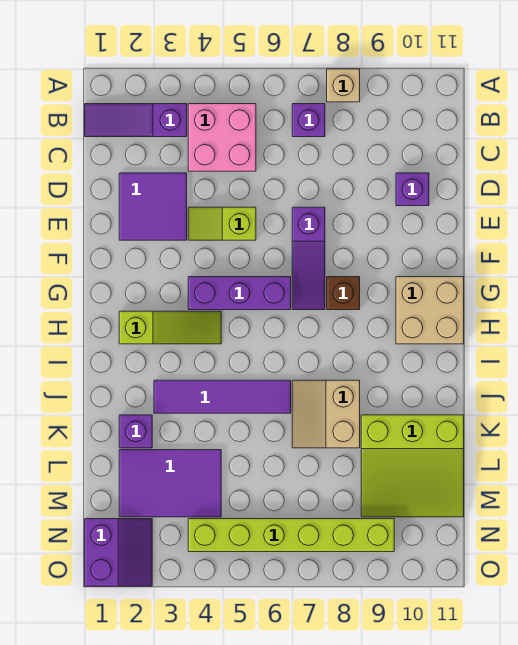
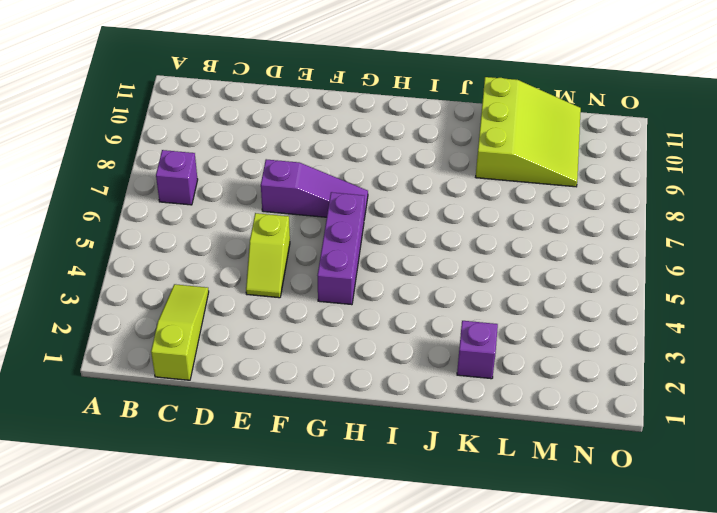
lime 1x3 slope [151,284,209,380] -> lime 1x3 slope moved to [119,311,221,344]
none -> tan 1x1 brick [327,69,360,102]
none -> purple 1x3 slope [85,104,187,137]
none -> pink 2x2 brick [188,104,256,171]

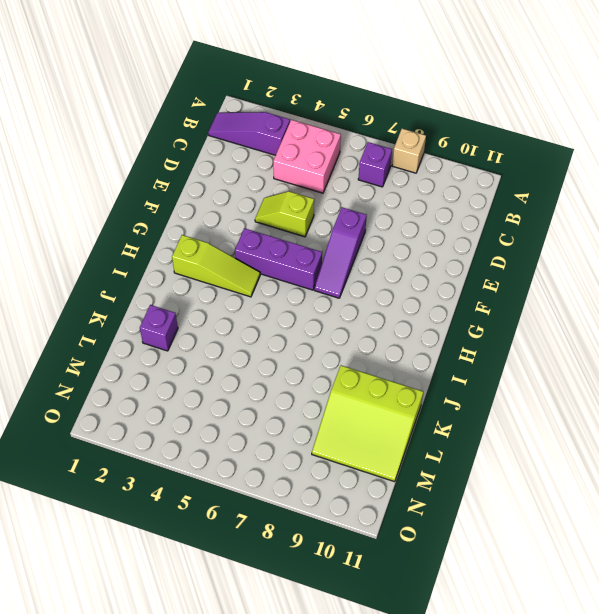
none -> purple 2x2 tile [119,173,187,240]
none -> purple 1x1 brick [396,173,429,206]
none -> brown 1x1 brick [327,277,360,310]

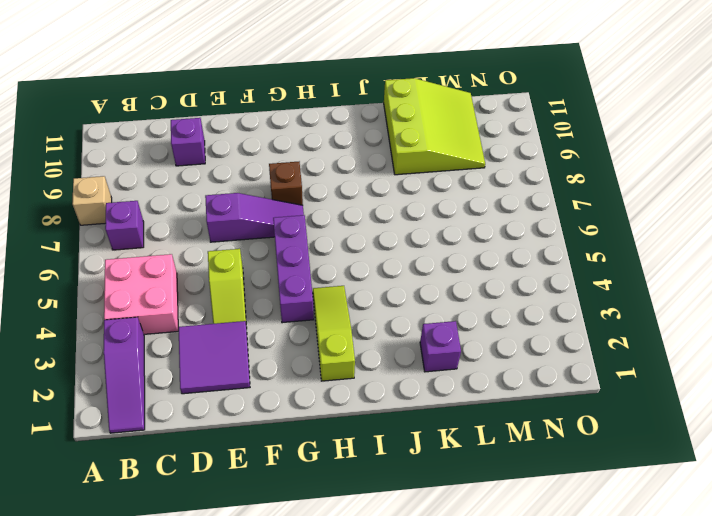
none -> tan 2x2 brick [396,277,464,344]
none -> purple 1x4 tile [154,380,291,413]
none -> tan 2x2 slope [292,380,360,448]

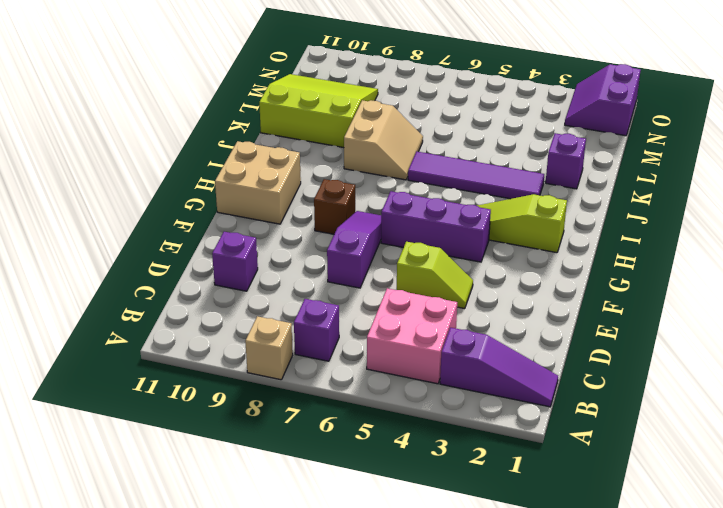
none -> purple 2x2 tile [119,173,187,240]
none -> purple 2x3 tile [119,450,221,517]
none -> lime 1x6 brick [188,519,394,552]

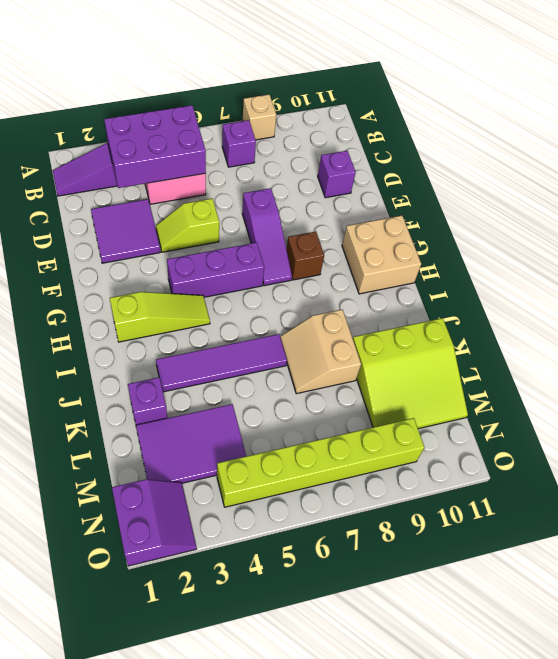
purple 2x3 brick [104,105,206,188] -> none

